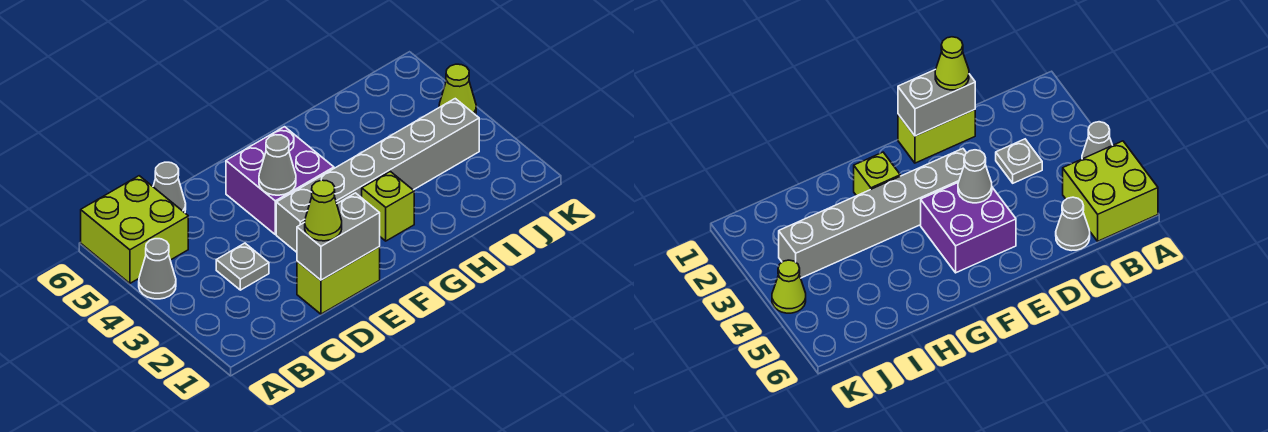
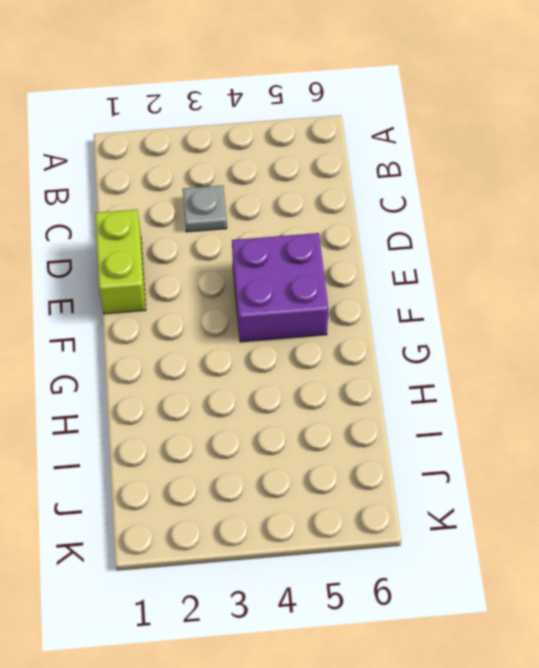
none -> grey 1x1 cone [139,239,176,299]
none -> lime 2x2 brick [81,176,188,283]
none -> grey 1x1 cone [153,162,186,213]

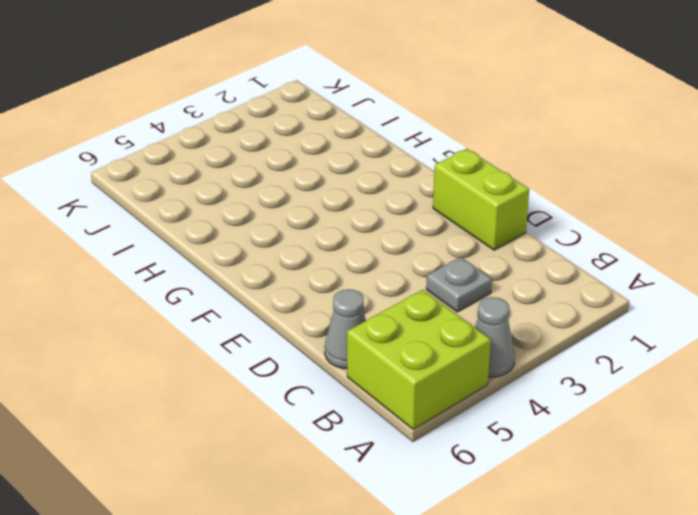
none -> grey 1x6 brick [276,99,479,252]
none -> purple 2x2 brick [226,127,334,234]
none -> lime 1x1 brick [362,171,414,241]

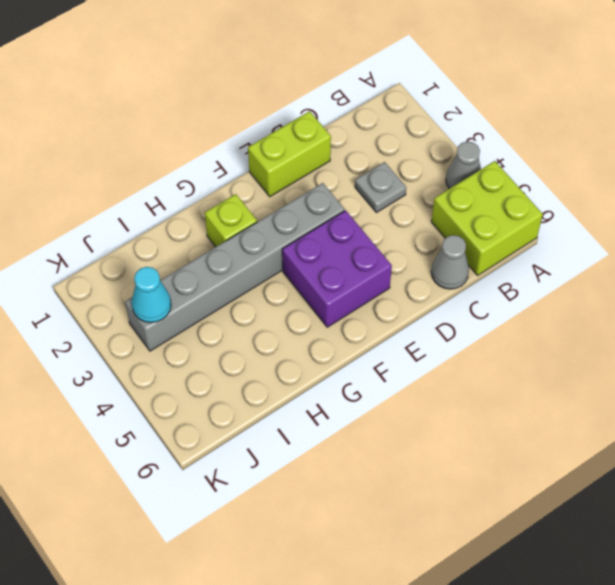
cyan 1x1 cone [132,267,171,323] -> none
none -> lime 1x1 cone [439,64,476,115]
none -> grey 1x2 brick [297,193,380,280]
none -> grey 1x1 cone [259,135,296,195]

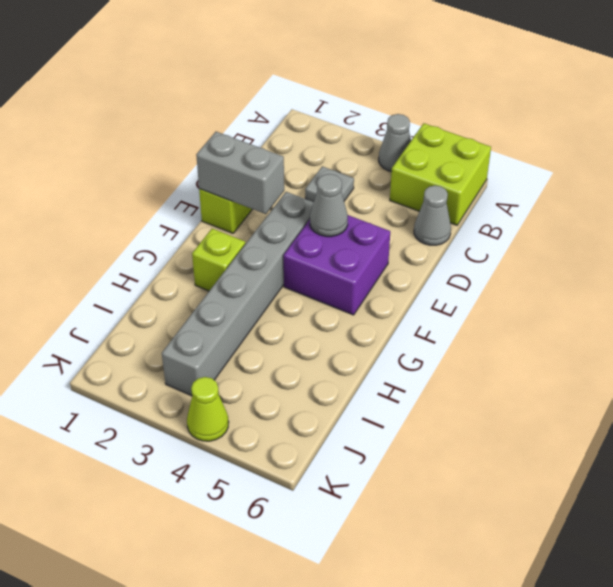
grey 1x2 brick [196,132,284,214] -> grey 1x2 brick turned to [297,193,380,280]
none -> lime 1x1 cone [305,180,342,241]

